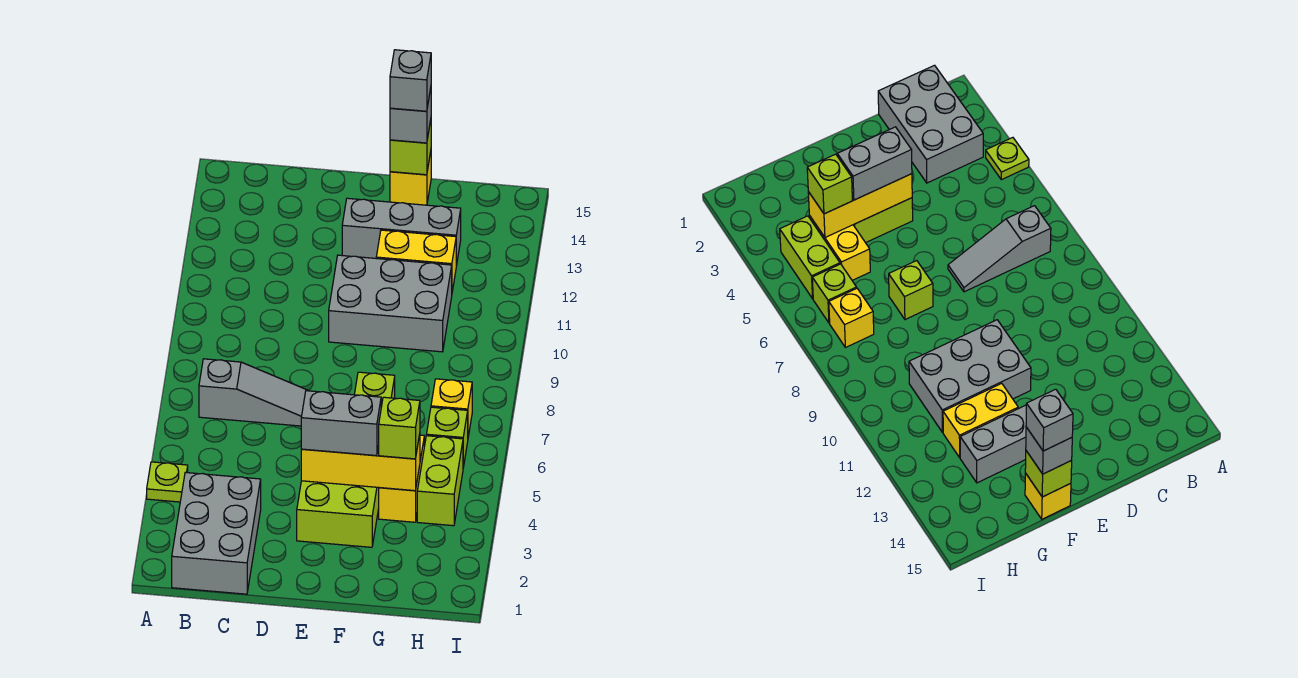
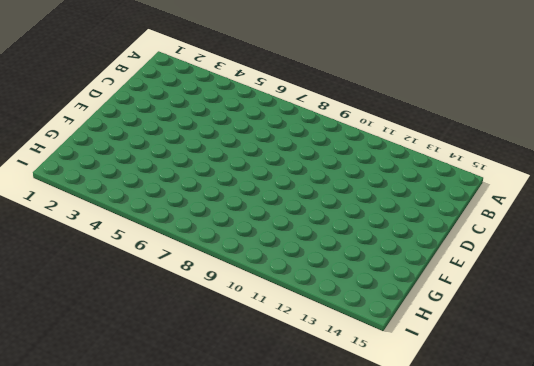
none -> lime 1x1 plate [147,462,188,502]
none -> grey 2x3 brick [172,473,261,594]
none -> grey 1x3 slope [199,359,309,426]

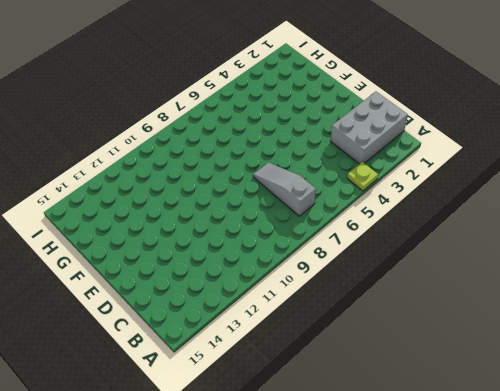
none -> lime 2x2 brick [297,481,379,547]
none -> grey 2x3 brick [329,255,452,352]
none -> grey 1x3 brick [342,198,461,266]

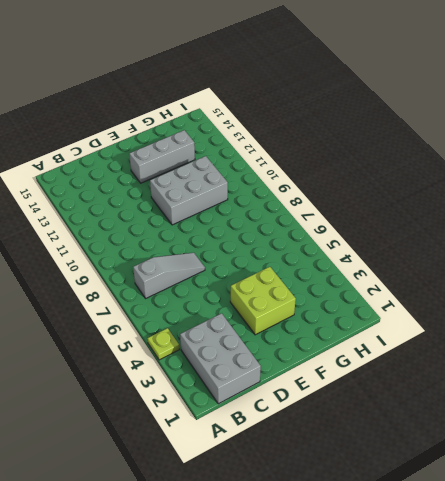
none -> lime 1x1 brick [354,372,395,407]
none -> yellow 1x2 brick [376,230,456,291]
none -> yellow 1x1 brick [390,152,431,205]

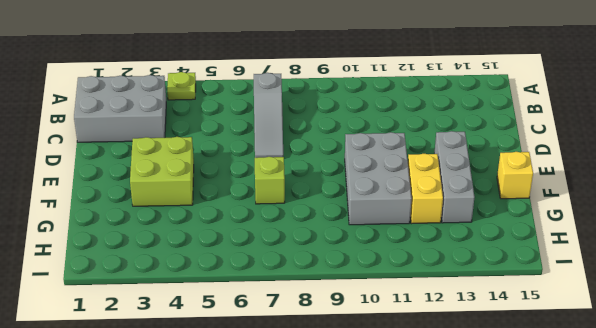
none -> yellow 1x2 brick [379,435,424,522]
none -> lime 1x2 brick [417,436,463,526]
none -> lime 1x1 brick [426,407,468,467]

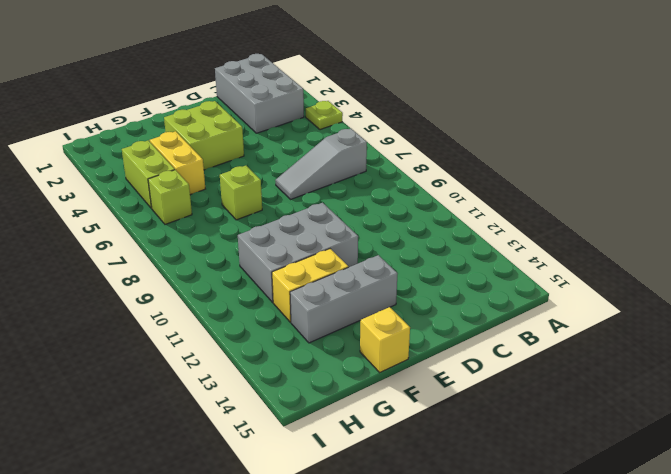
none -> yellow 1x1 brick [431,379,472,436]
none -> yellow 1x3 brick [301,434,420,491]
none -> lime 1x1 brick [390,120,431,175]

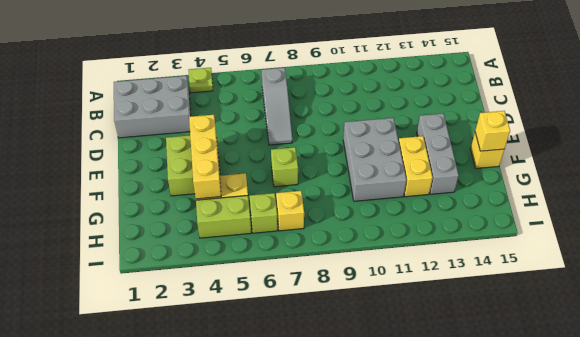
yellow 1x1 brick [475,111,510,151] -> lime 1x1 brick [390,120,431,175]
none -> grey 1x2 brick [301,391,381,456]
none -> grey 1x1 brick [390,88,431,143]
none -> lime 1x1 brick [379,397,420,459]

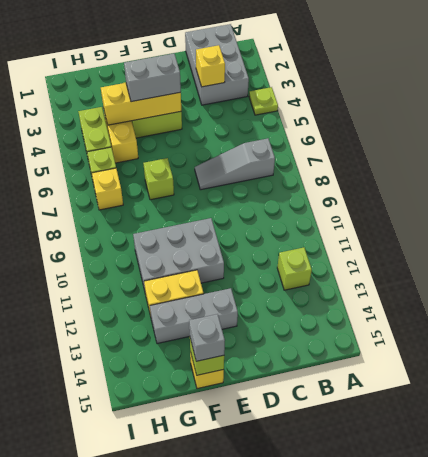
lime 1x1 brick [277,248,312,290] -> lime 1x1 brick moved to [379,397,420,459]
yellow 1x1 brick [196,45,225,87] -> none
none -> grey 1x1 brick [390,50,431,111]

